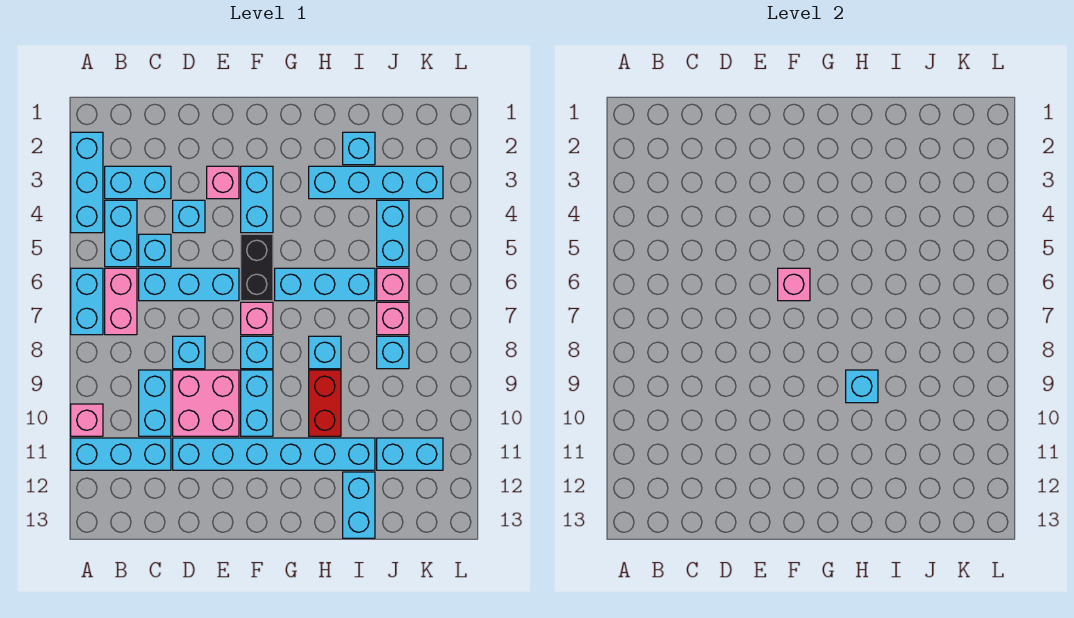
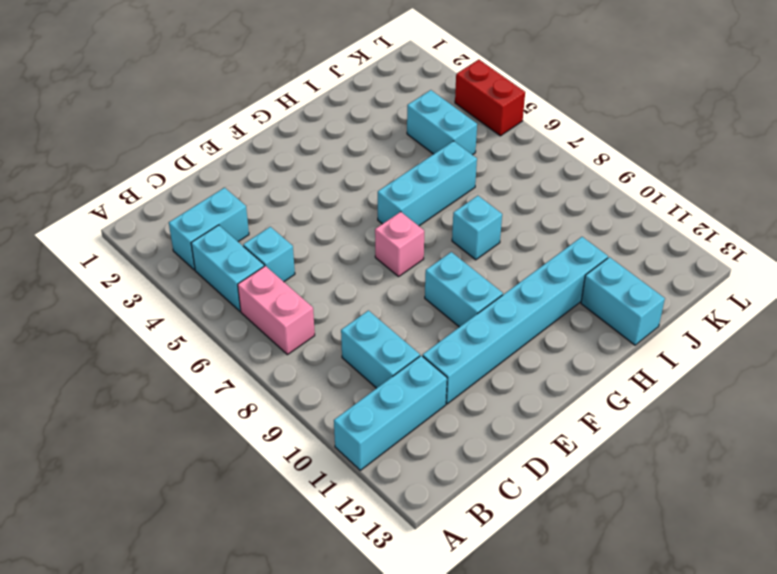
red 1x2 brick [455,60,525,136] -> red 1x2 brick moved to [309,370,341,436]
none -> cyan 1x3 brick [71,132,103,233]
none -> cyan 1x2 brick [71,268,103,335]
none -> pink 1x1 brick [71,404,103,436]
none -> cyan 1x3 brick [139,268,239,301]

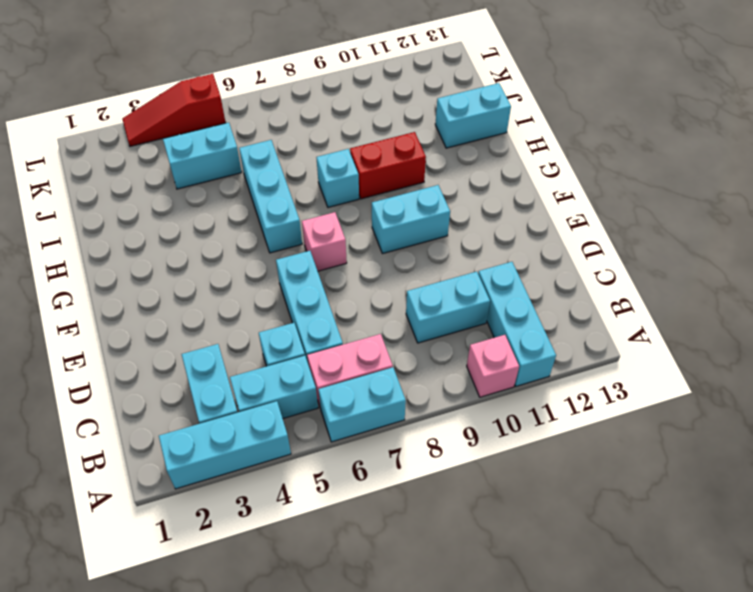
red 1x3 slope [122,74,226,146] -> none
none -> cyan 1x1 brick [173,200,205,233]
none -> cyan 1x1 brick [173,336,205,369]
none -> pink 2x2 brick [173,370,239,436]
none -> cyan 1x6 brick [173,438,375,470]

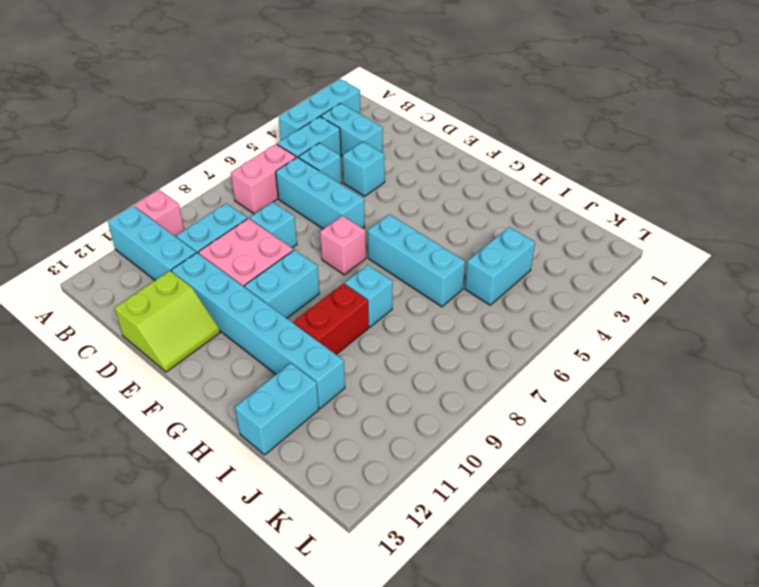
lime 2x2 slope [115,271,220,372] -> none
none -> cyan 1x2 brick [71,268,103,335]
none -> pink 1x1 brick [207,166,239,199]
none -> cyan 1x2 brick [241,166,273,233]
none -> black 1x2 brick [241,234,273,301]

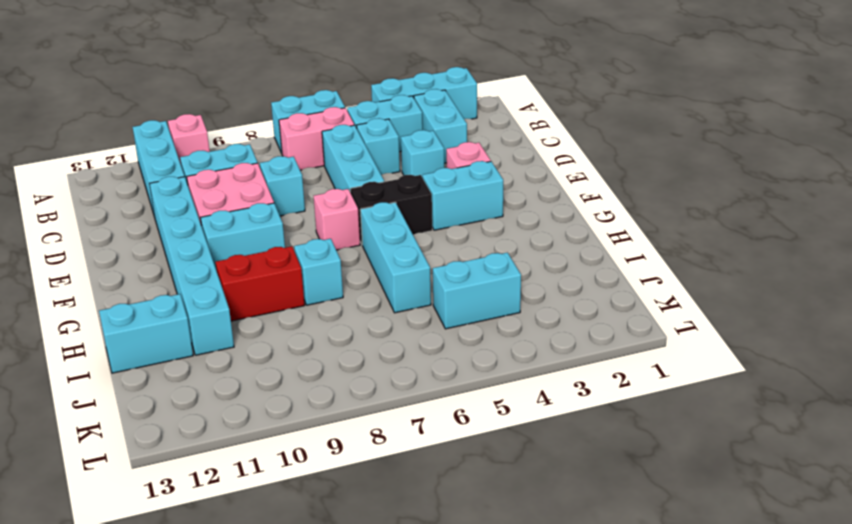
none -> cyan 1x1 brick [241,336,273,369]
none -> cyan 1x4 brick [309,166,443,199]
none -> cyan 1x1 brick [343,132,375,165]
none -> pink 1x1 brick [377,268,409,301]

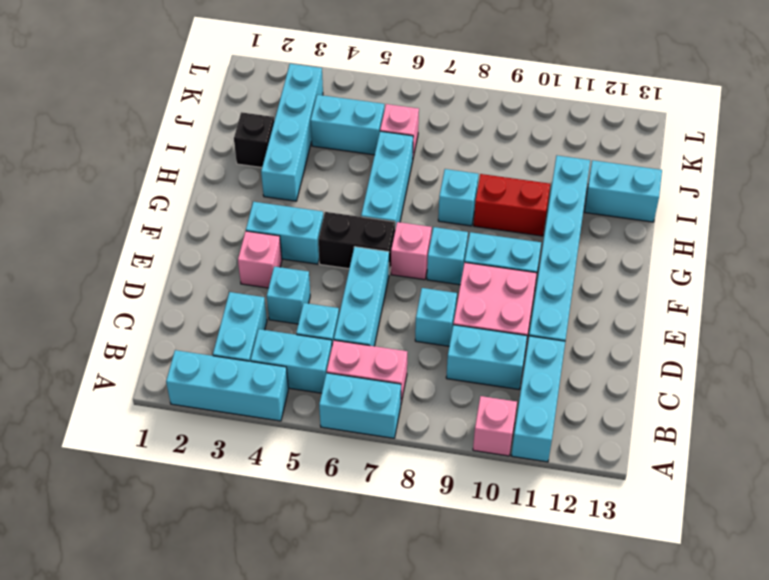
black 1x1 brick [234,112,274,168] -> cyan 1x1 brick [343,132,375,165]
none -> pink 1x1 brick [377,302,409,335]
none -> cyan 1x1 brick [377,336,409,369]
none -> cyan 1x2 brick [377,438,443,470]
none -> pink 1x1 brick [778,268,810,301]

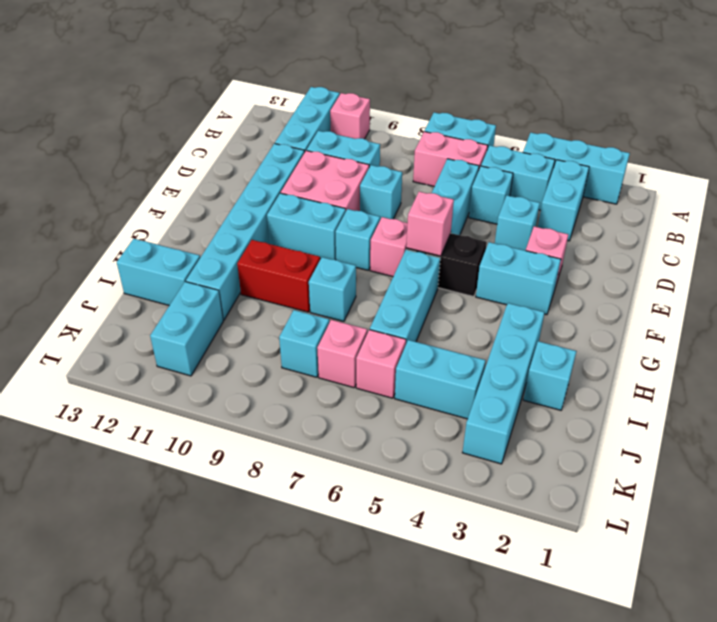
none -> cyan 1x1 brick [846,370,878,403]

